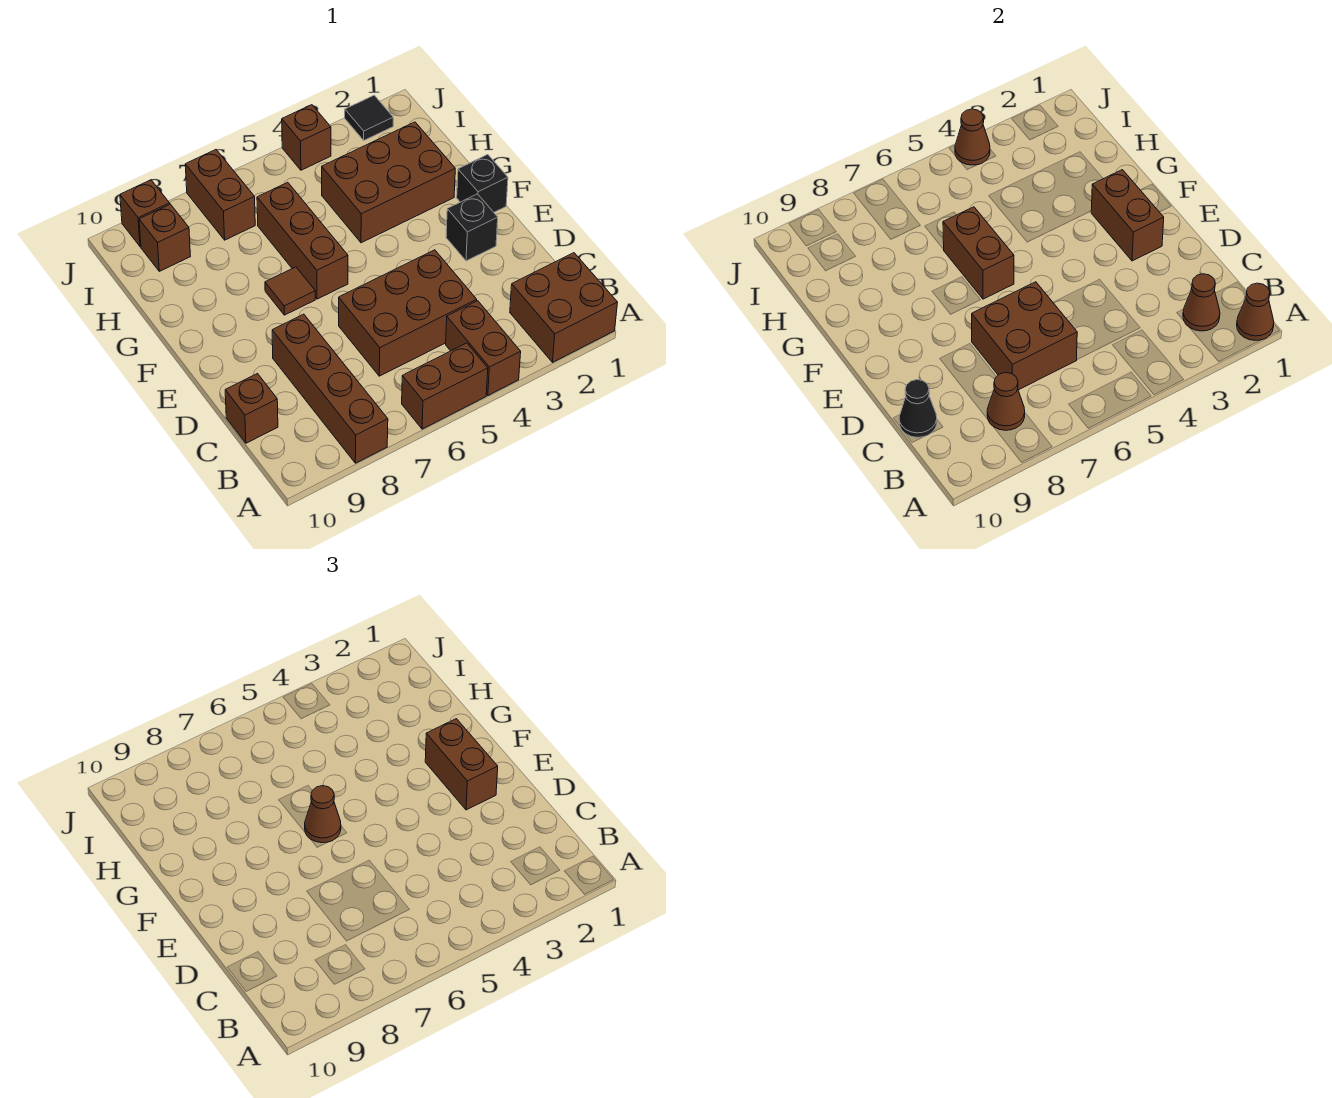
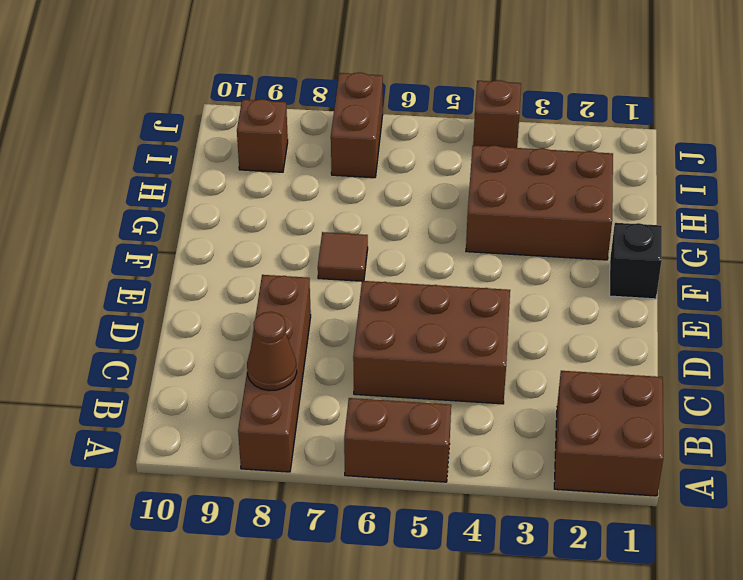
none -> brown 1x2 brick [446,301,521,395]
none -> brown 1x1 brick [225,374,278,443]
none -> black 1x1 brick [446,194,498,261]

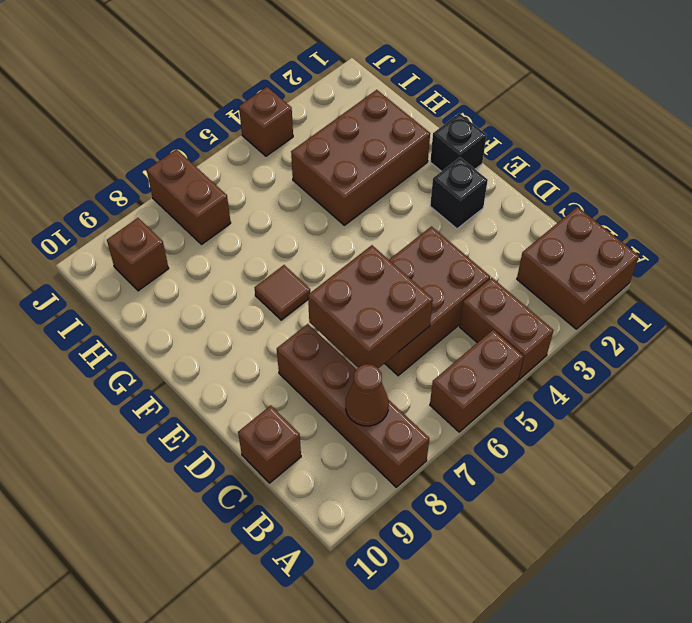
none -> brown 1x3 brick [257,182,348,299]
none -> black 1x1 tile [345,95,393,140]
none -> brown 1x1 brick [120,180,170,247]

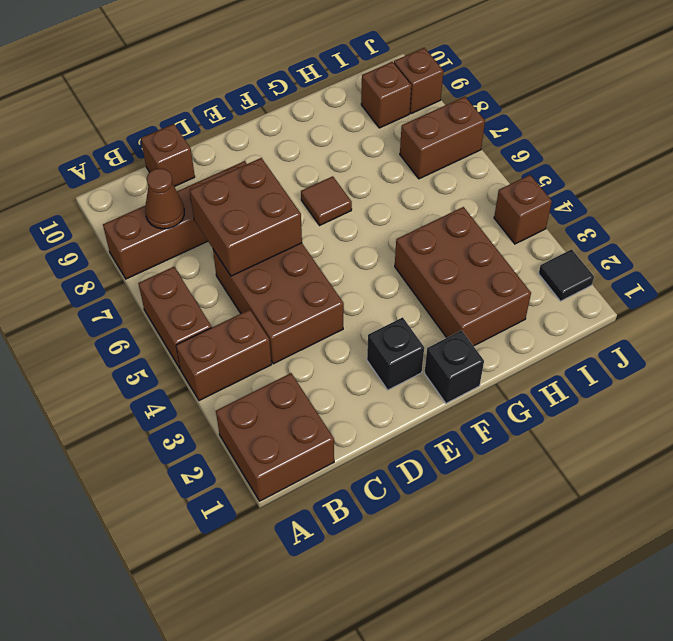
none -> brown 1x3 brick [257,182,348,299]
none -> brown 1x1 cone [1237,283,1274,340]
none -> brown 1x1 cone [1183,274,1220,331]

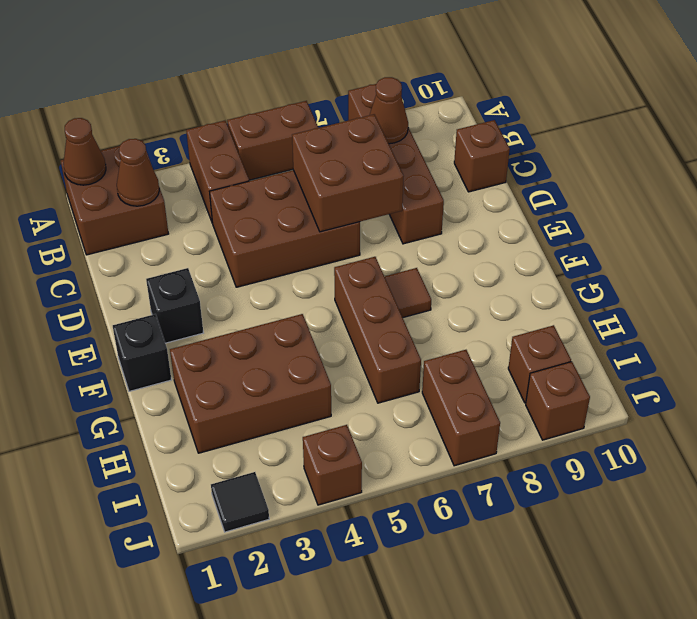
none -> black 1x1 cone [899,380,937,437]
none -> brown 1x2 brick [1091,170,1164,261]
none -> brown 1x2 brick [943,207,1014,299]

